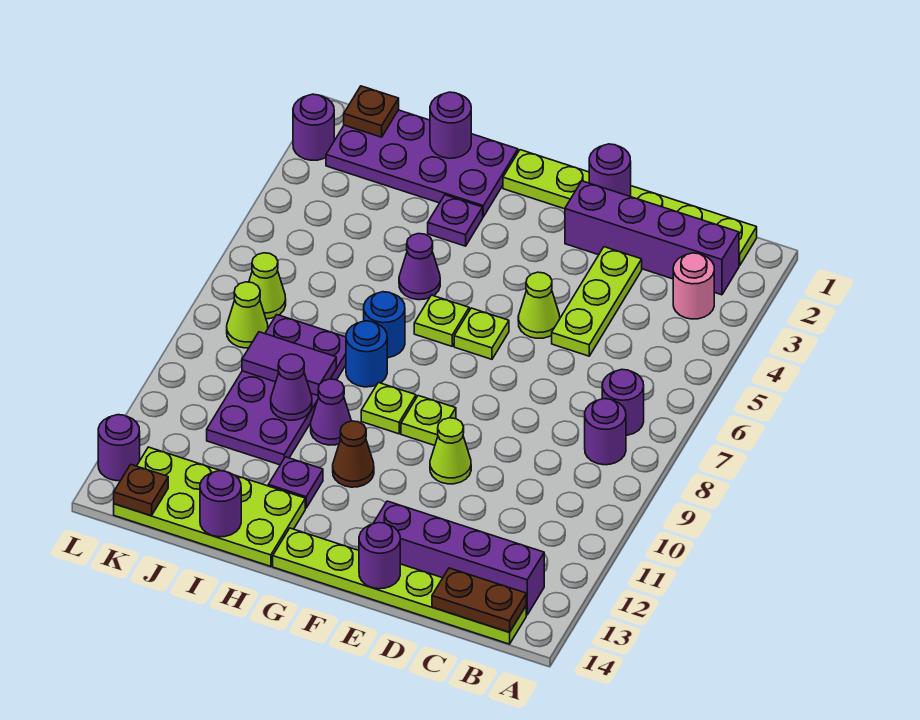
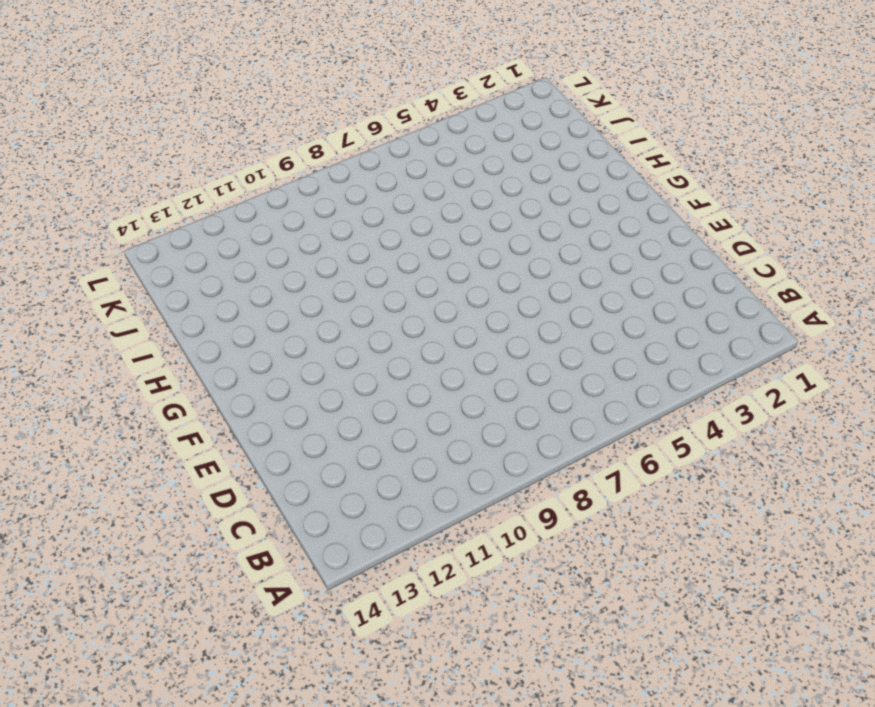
none -> lime 1x6 plate [503,150,757,266]
none -> purple 1x4 brick [565,181,739,295]
none -> pink 1x1 round brick [673,253,714,319]
none -> purple 1x1 round brick [602,369,644,435]

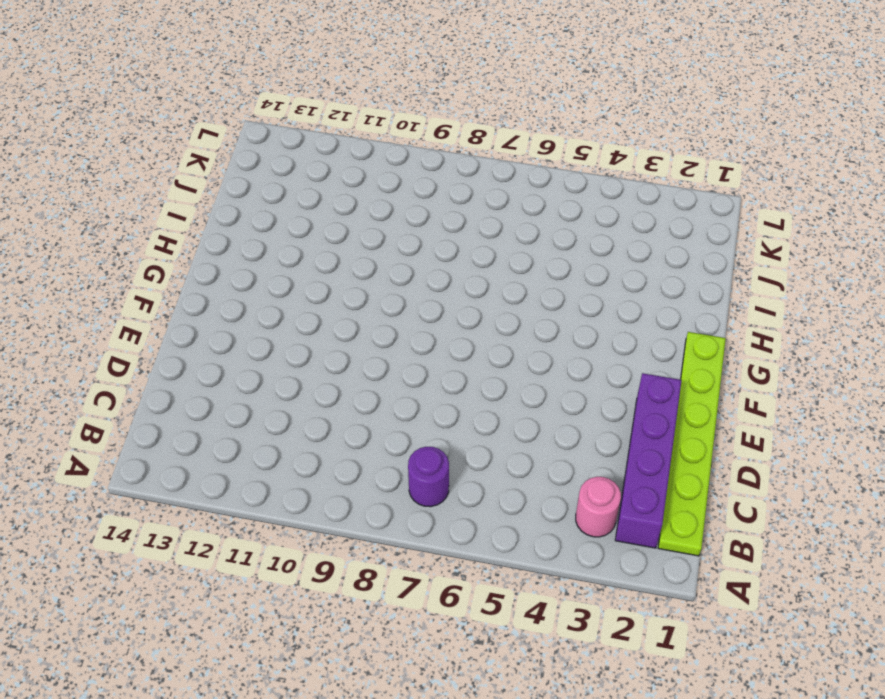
none -> purple 1x1 round brick [585,399,626,465]
none -> purple 1x4 brick [373,501,544,615]
none -> lime 1x6 plate [273,528,526,644]
none -> lime 1x3 plate [552,247,642,356]

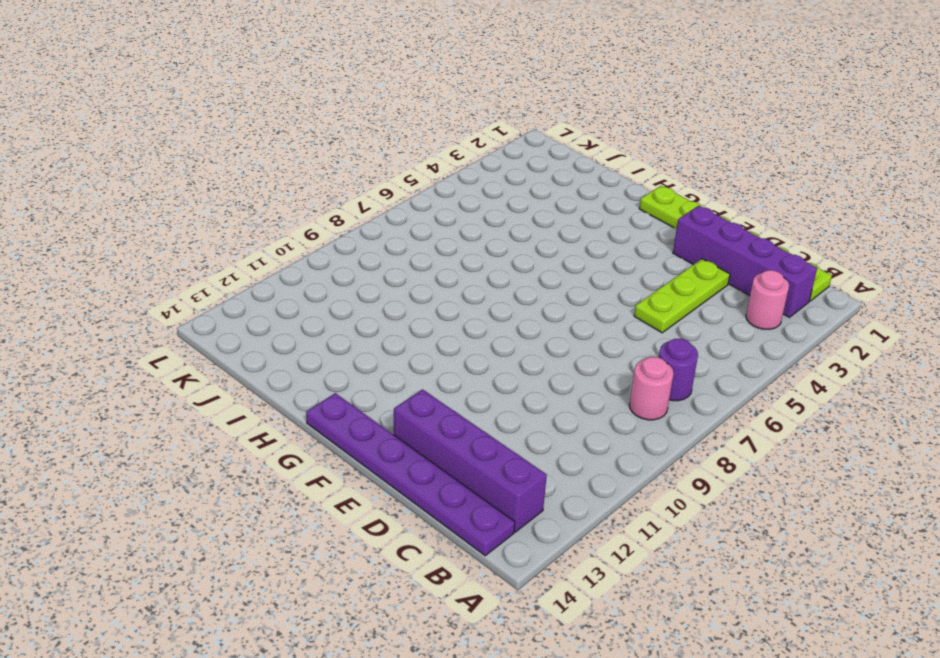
pink 1x1 round brick [629,357,674,420] -> purple 1x1 round brick [585,399,626,465]
purple 1x6 plate [306,393,515,556] -> lime 1x6 plate [273,528,526,644]
none -> lime 1x1 cone [518,272,560,338]
none -> lime 1x1 cone [430,418,471,484]
none -> lime 1x1 plate [454,308,509,359]
none -> lime 1x1 plate [401,396,456,445]

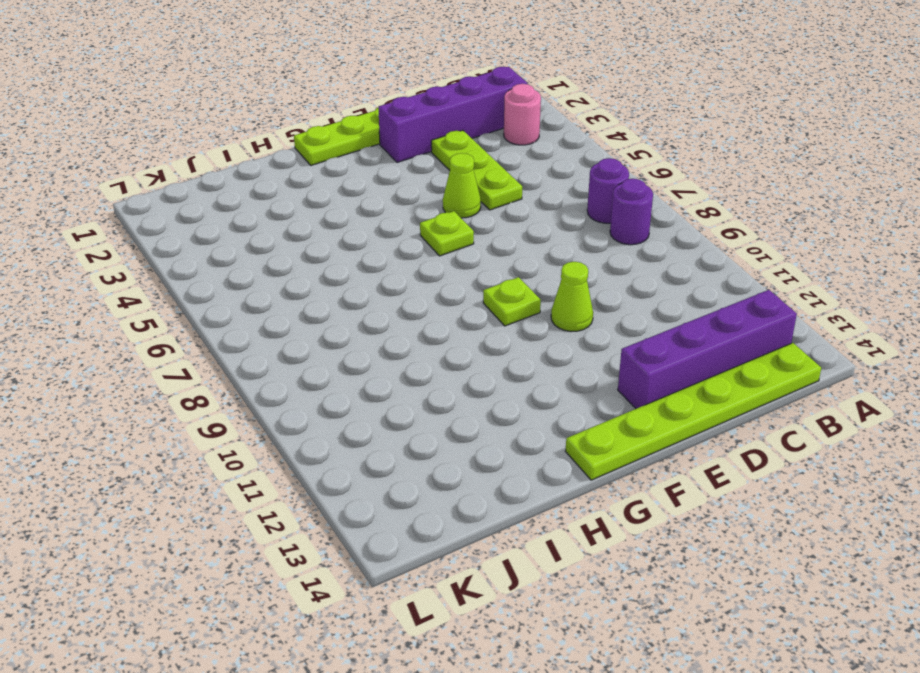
none -> lime 1x1 plate [414,295,469,346]
none -> lime 1x1 plate [361,383,416,434]
none -> brown 1x1 cone [333,421,374,487]
none -> purple 2x4 plate [326,110,518,217]

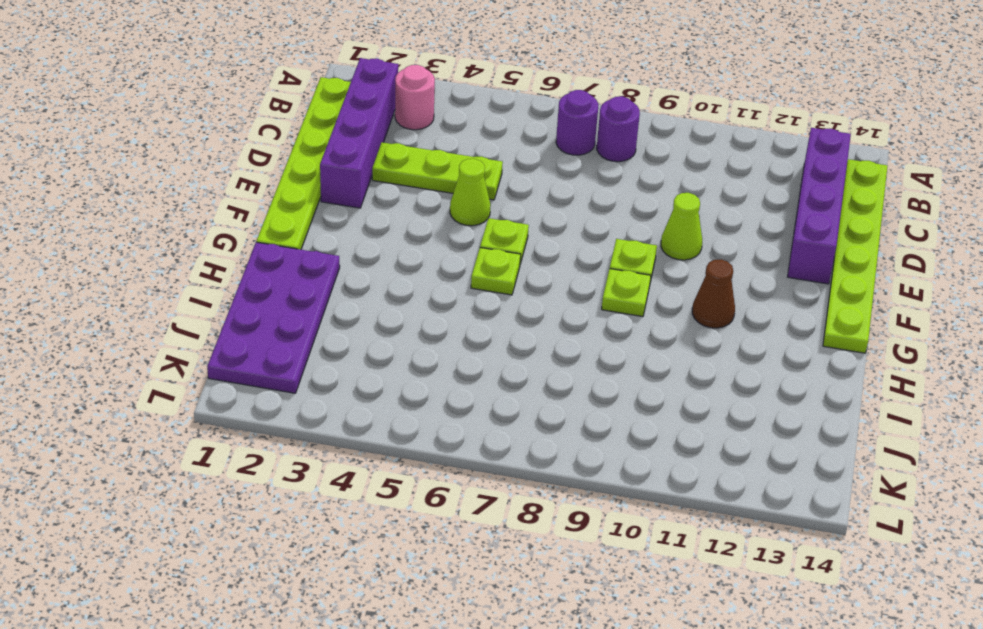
none -> purple 1x1 plate [428,195,483,246]
none -> purple 1x1 cone [399,234,440,300]
none -> blue 1x1 round brick [364,292,405,358]
none -> blue 1x1 round brick [346,321,387,387]

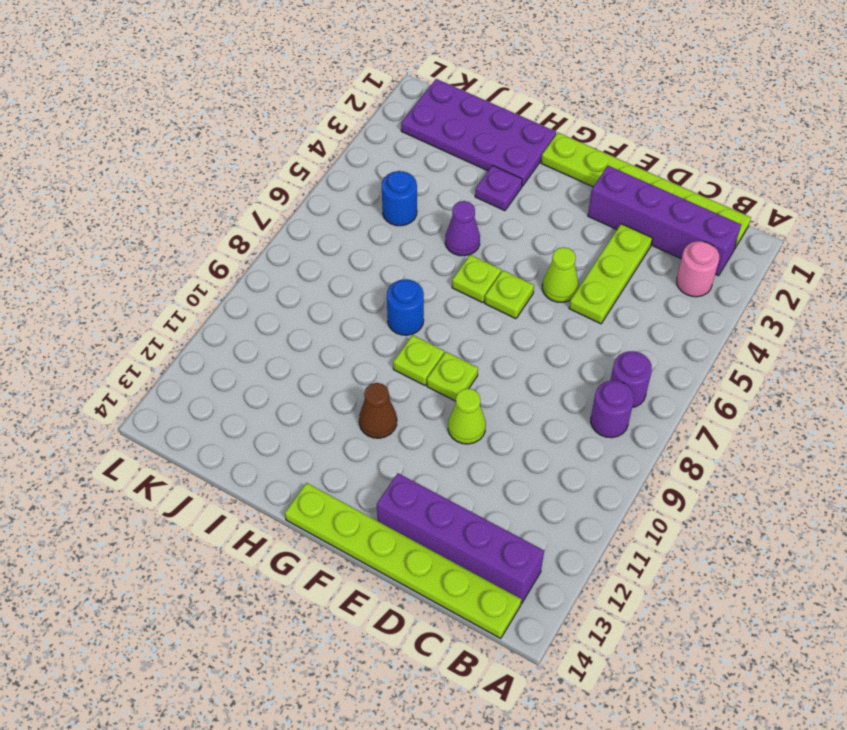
blue 1x1 round brick [382,171,417,226] -> blue 1x1 round brick moved to [364,292,405,358]
none -> purple 1x1 cone [311,379,351,445]
none -> purple 1x1 plate [268,457,323,508]
none -> lime 2x4 plate [114,447,305,566]
none -> purple 2x4 plate [207,315,346,465]

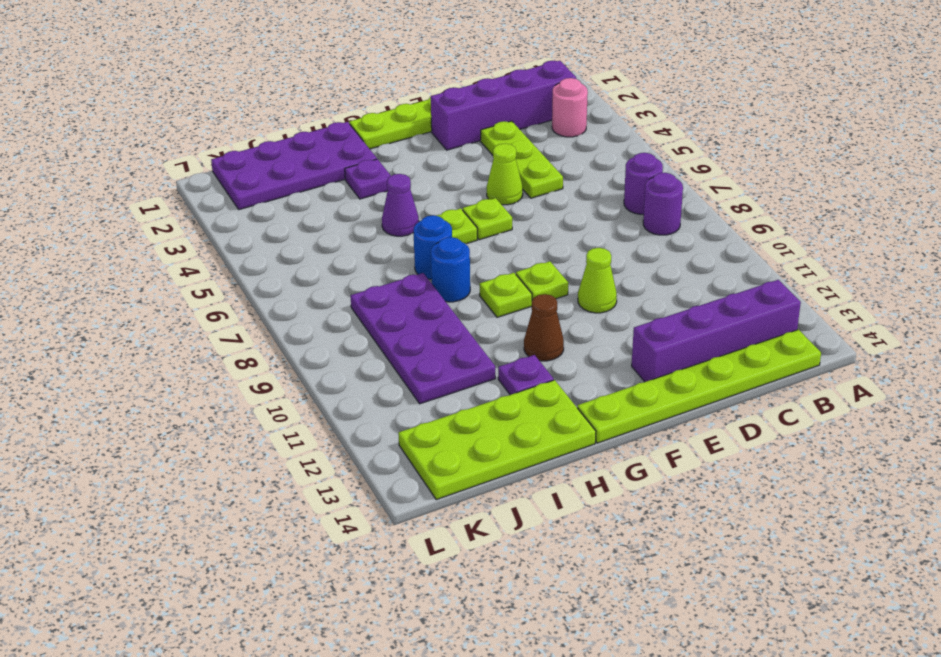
none -> purple 1x1 cone [311,379,351,445]
none -> lime 1x1 cone [249,253,286,319]
none -> lime 1x1 cone [227,282,268,348]
none -> purple 1x1 round brick [293,94,334,160]

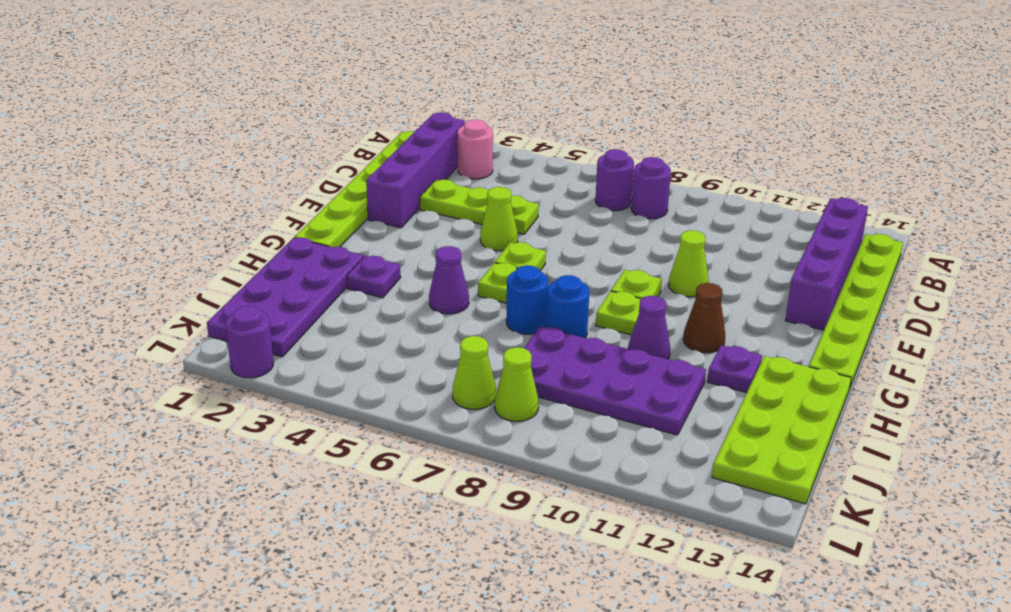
none -> purple 1x1 round brick [98,415,140,481]
none -> brown 1x2 plate [432,568,526,632]
none -> purple 1x1 round brick [589,144,631,197]
none -> purple 1x1 round brick [359,523,400,589]

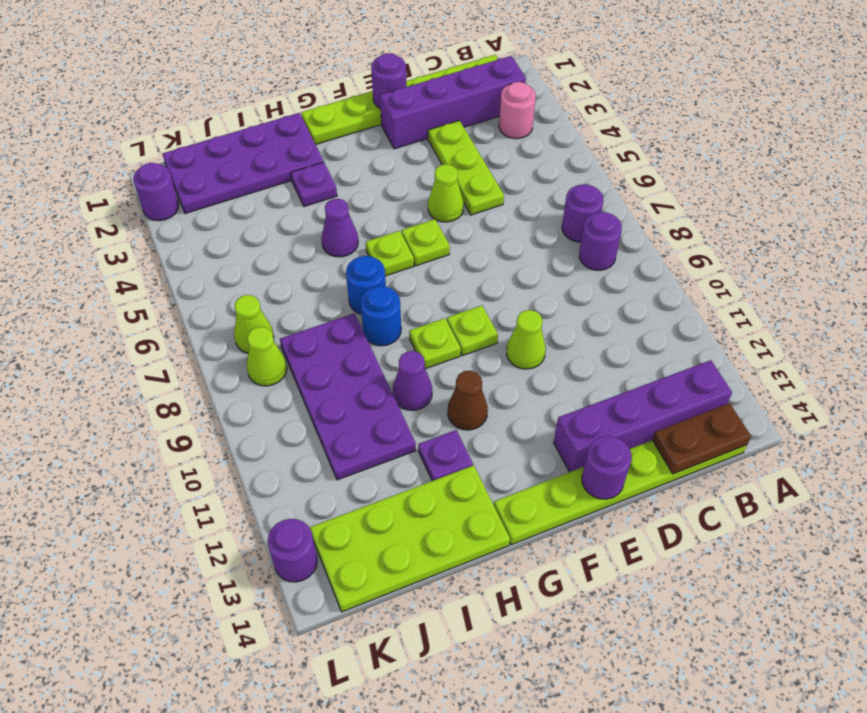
none -> purple 1x1 round brick [430,92,471,158]
none -> purple 1x2 tile [242,332,336,395]
none -> purple 1x1 cone [271,354,312,420]
none -> purple 1x1 round brick [200,471,241,537]

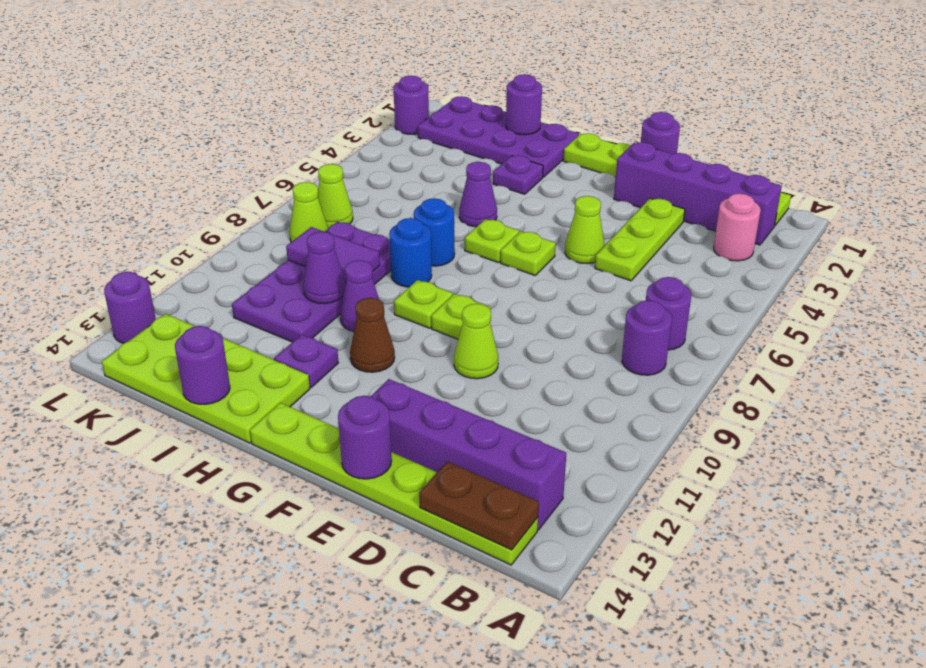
none -> brown 1x1 plate [344,86,399,137]
none -> brown 1x1 plate [114,464,168,516]

